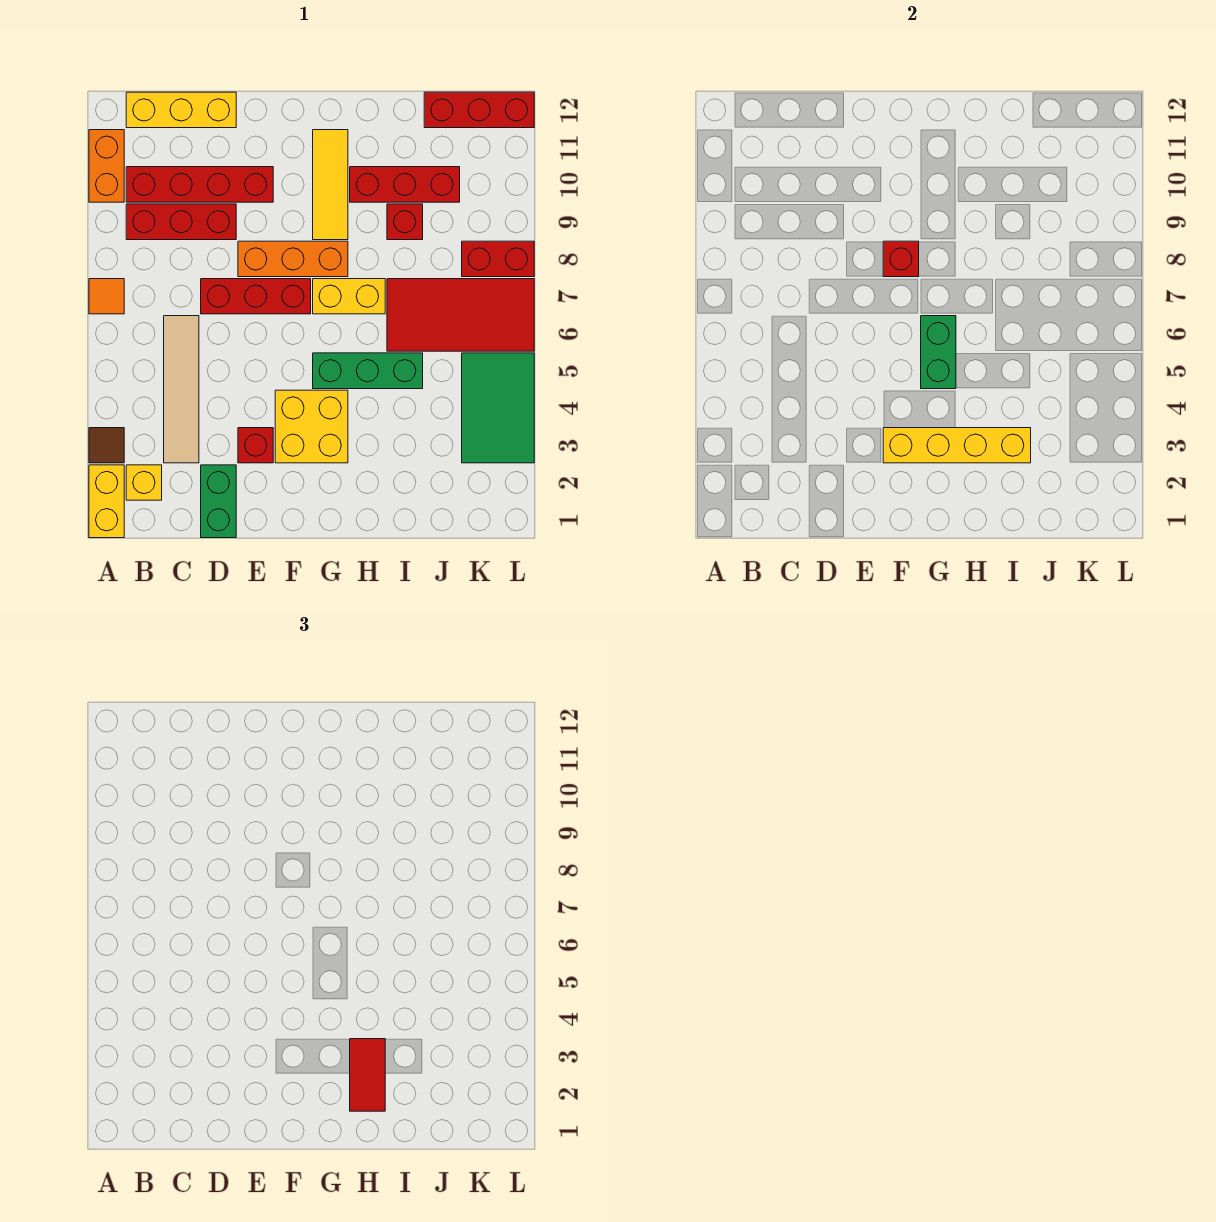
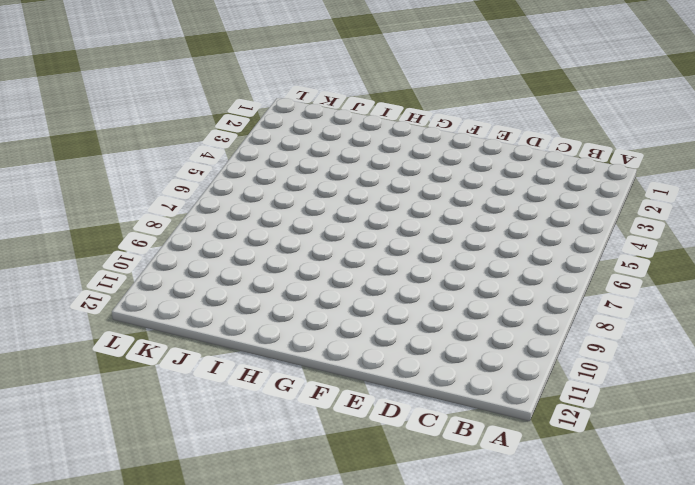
none -> yellow 1x2 brick [89,465,124,538]
none -> brown 1x1 tile [89,428,124,463]
none -> orange 1x1 tile [89,279,124,314]

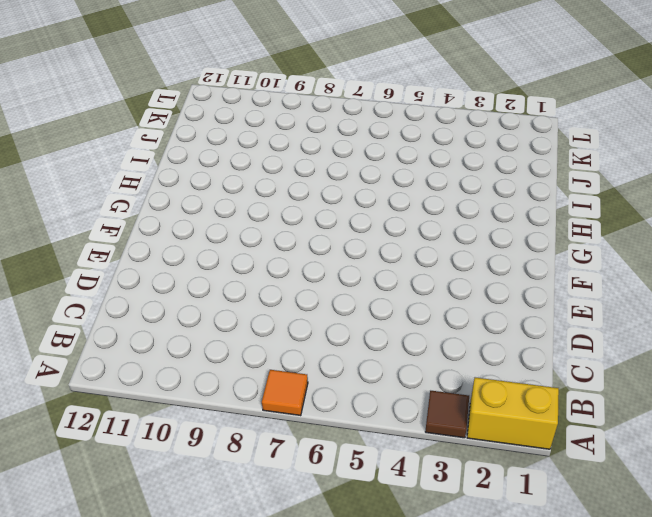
none -> orange 1x2 brick [89,130,124,202]
none -> yellow 1x1 brick [126,465,162,500]
none -> red 1x3 brick [126,204,236,240]

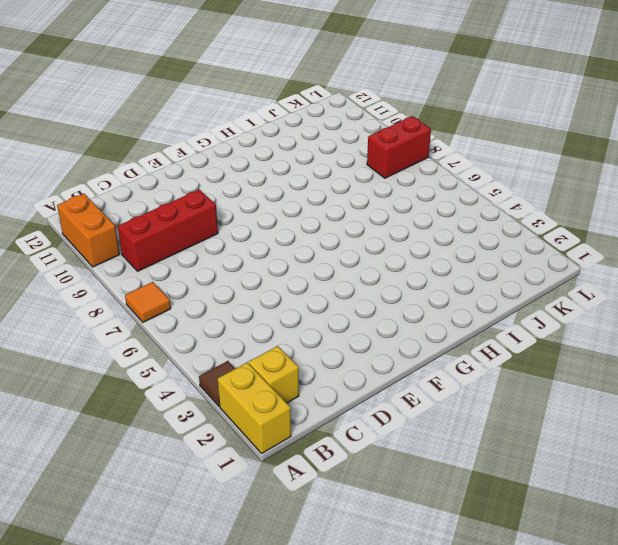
none -> red 1x4 brick [126,167,273,202]
none -> yellow 1x3 brick [126,92,236,128]
none -> tan 1x4 tile [164,316,199,463]

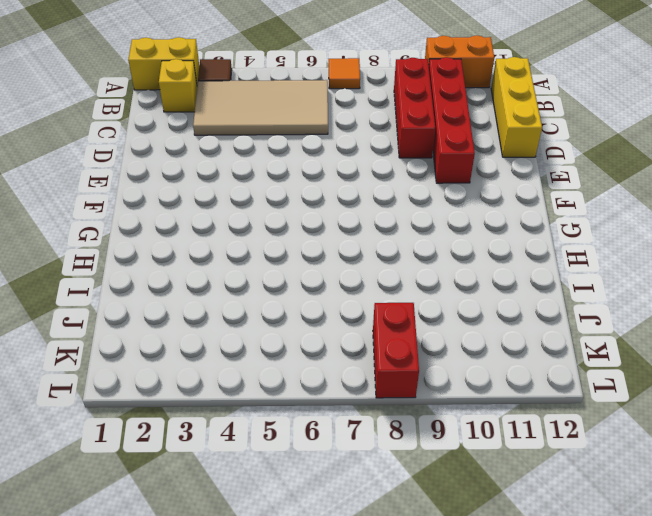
tan 2x4 tile [193,80,328,135] -> tan 1x4 tile [164,316,199,463]
none -> green 1x2 brick [201,465,236,538]
none -> red 1x3 brick [201,279,311,314]
none -> red 1x1 brick [238,428,273,463]

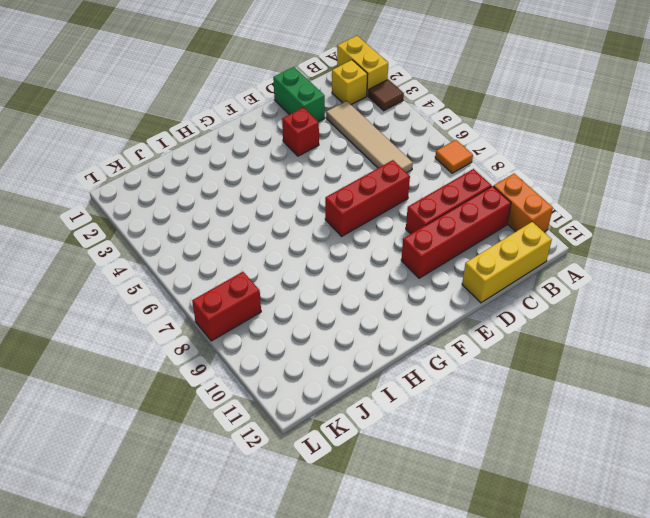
none -> orange 1x3 brick [238,241,348,277]
none -> yellow 2x2 brick [275,390,348,463]
none -> green 1x3 brick [313,353,423,389]

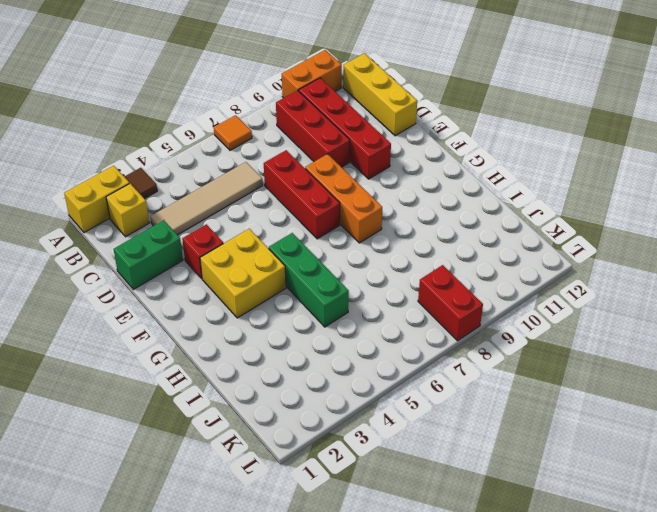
none -> yellow 1x2 brick [313,279,385,314]
none -> yellow 1x3 tile [313,130,348,240]
none -> red 1x3 brick [350,167,460,202]

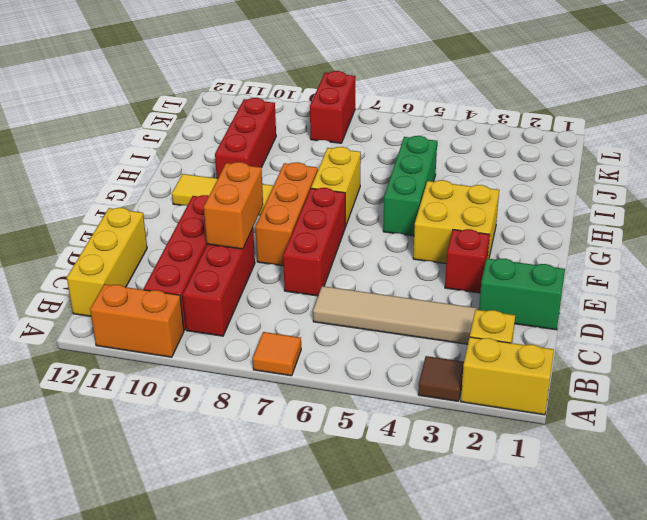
orange 1x2 brick [204,162,263,249] -> none
none -> red 2x4 tile [387,279,534,351]
none -> red 1x1 brick [387,204,423,240]
none -> red 1x3 brick [424,92,534,128]

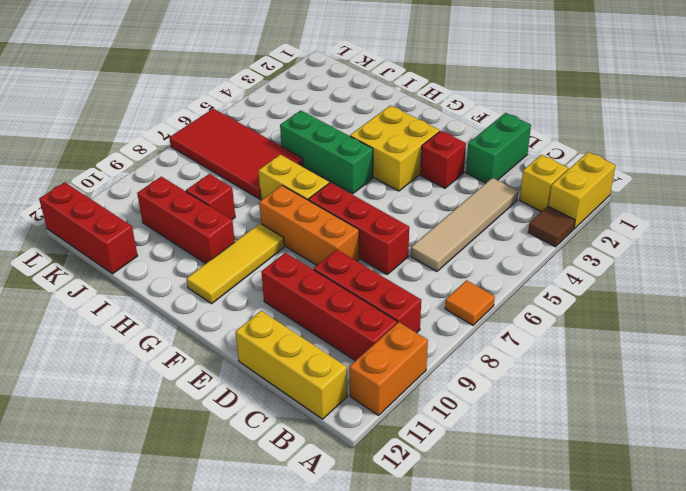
none -> green 2x3 tile [462,353,534,463]
none -> red 1x2 brick [462,241,534,277]
none -> yellow 1x4 brick [883,428,1031,463]

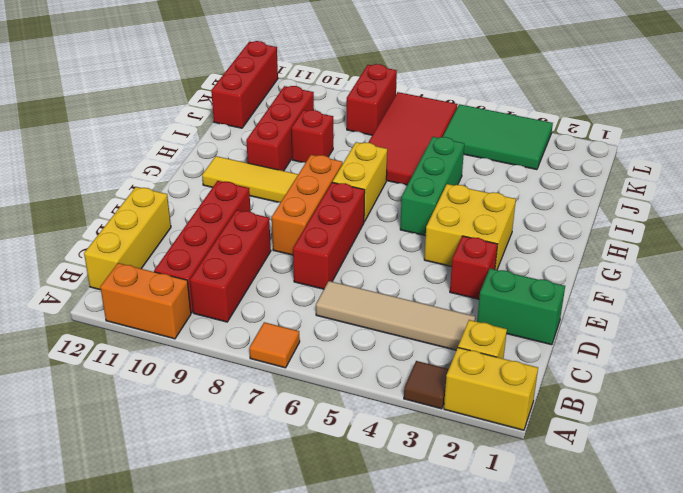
none -> yellow 1x4 brick [883,428,1031,463]
none -> red 1x1 brick [883,241,919,277]
none -> green 1x2 brick [921,316,956,389]

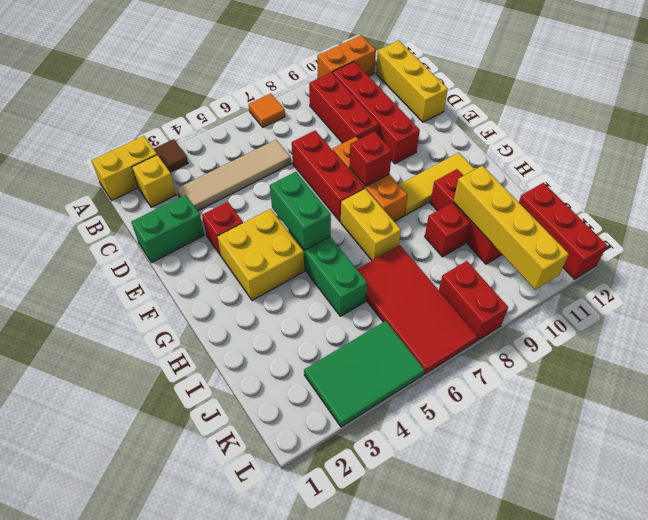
green 1x2 brick [270,172,331,250] -> green 1x2 brick turned to [921,316,956,389]
yellow 1x4 brick [453,166,569,290] -> yellow 1x4 brick moved to [883,428,1031,463]
none -> red 1x2 tile [350,1039,385,1111]

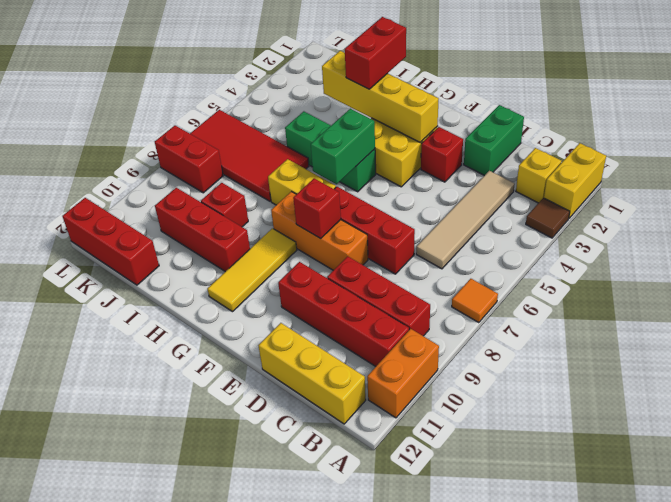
red 1x2 brick [345,17,406,89] -> red 1x2 tile [350,1039,385,1111]
none -> green 2x3 tile [462,353,534,463]

